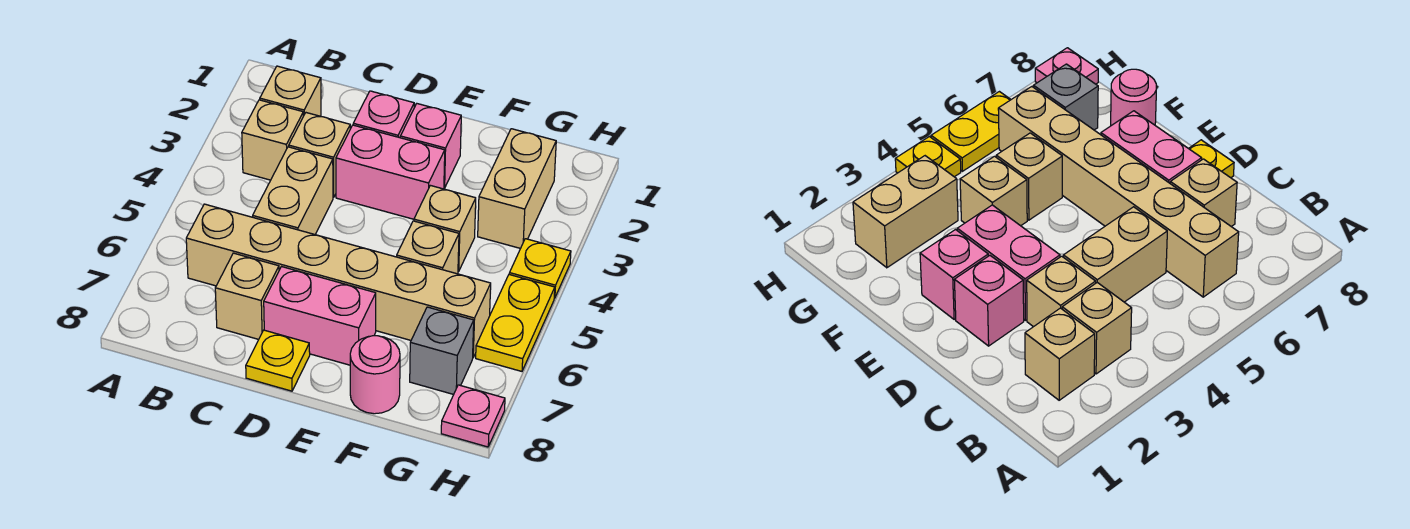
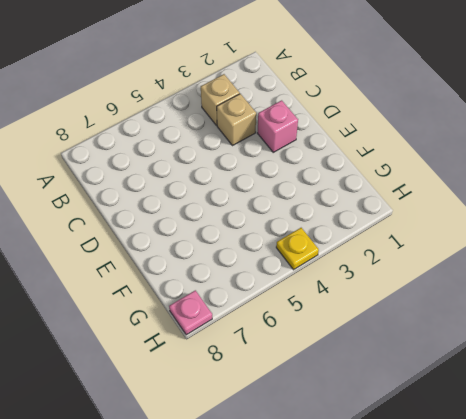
none -> tan 1x1 brick [260,66,321,116]
none -> tan 1x6 brick [186,204,491,357]
none -> tan 1x2 brick [253,147,333,234]

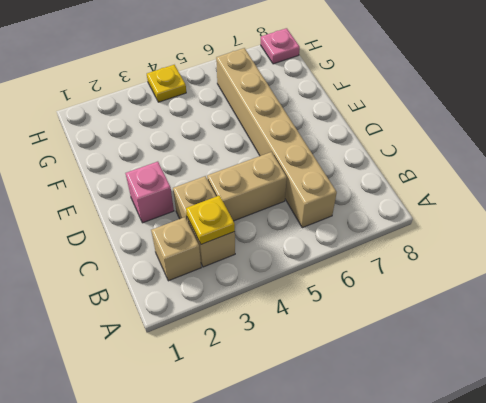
yellow 1x1 plate [186,196,235,244] -> yellow 1x1 plate moved to [246,330,310,391]
none -> tan 1x1 brick [215,253,279,339]
none -> pink 1x2 brick [336,125,445,219]
none -> pink 1x2 brick [264,267,376,365]

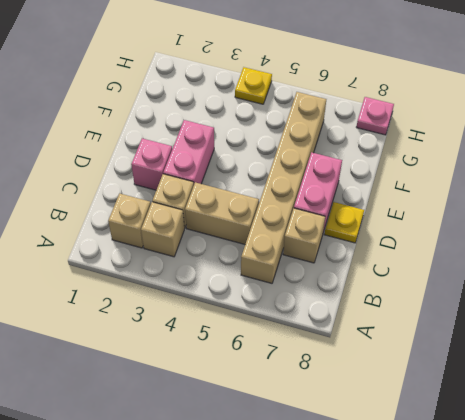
none -> pink 1x1 brick [400,104,461,188]
none -> tan 1x1 brick [414,185,476,272]
none -> tan 1x1 brick [397,221,459,274]

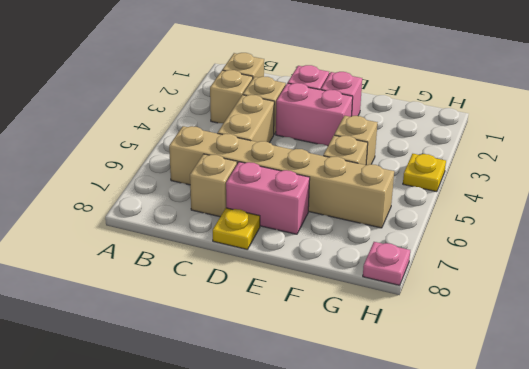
none -> pink 1x1 round brick [350,336,400,414]
none -> tan 1x2 brick [478,129,556,248]
none -> grey 1x1 brick [410,307,474,394]

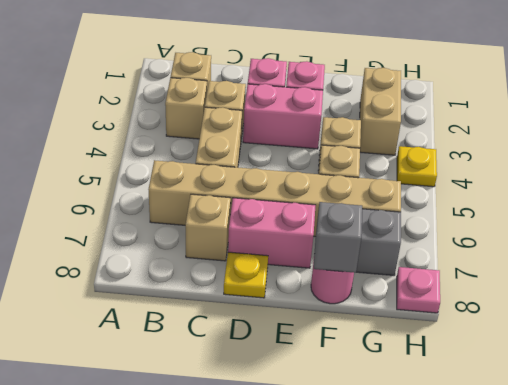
grey 1x1 brick [314,202,362,273] -> none
none -> yellow 1x2 plate [476,275,555,371]

